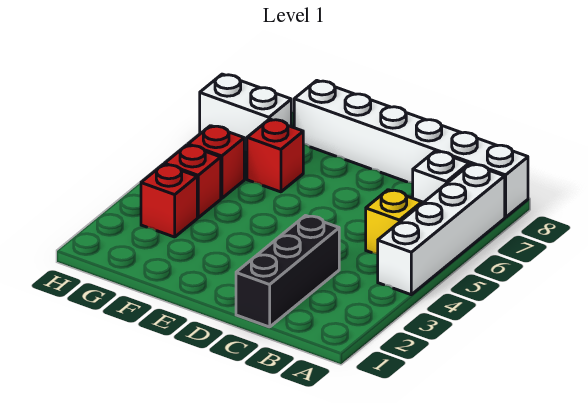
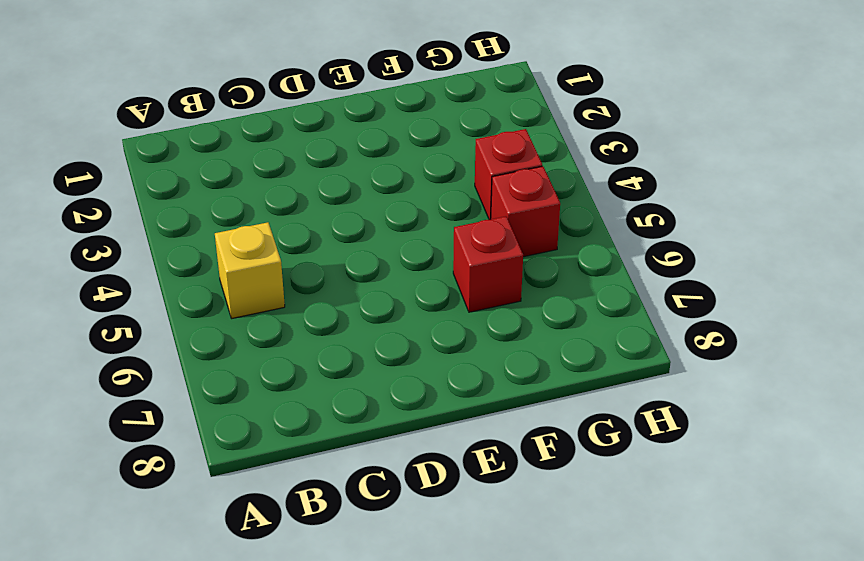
none -> white 1x4 brick [378,164,505,295]
none -> white 1x6 brick [294,81,528,217]

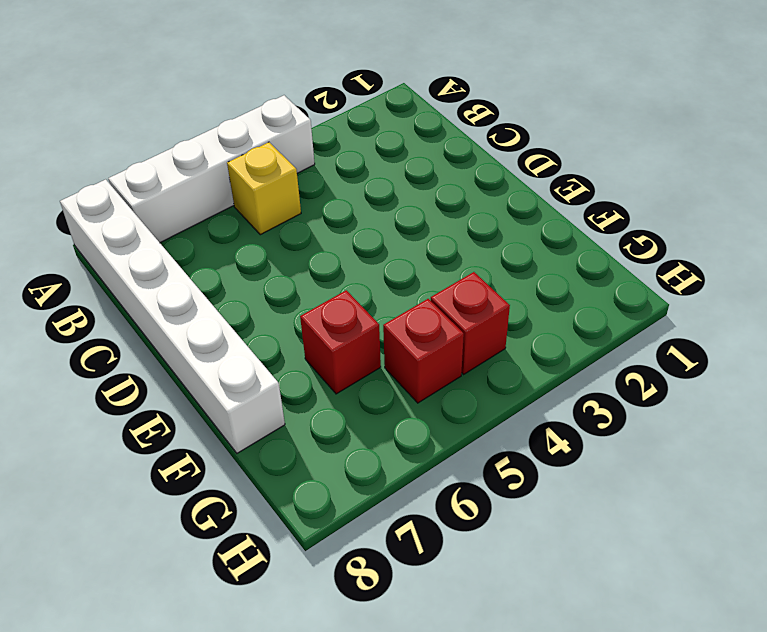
none -> white 1x1 brick [413,151,469,203]
none -> black 1x3 brick [236,216,339,327]

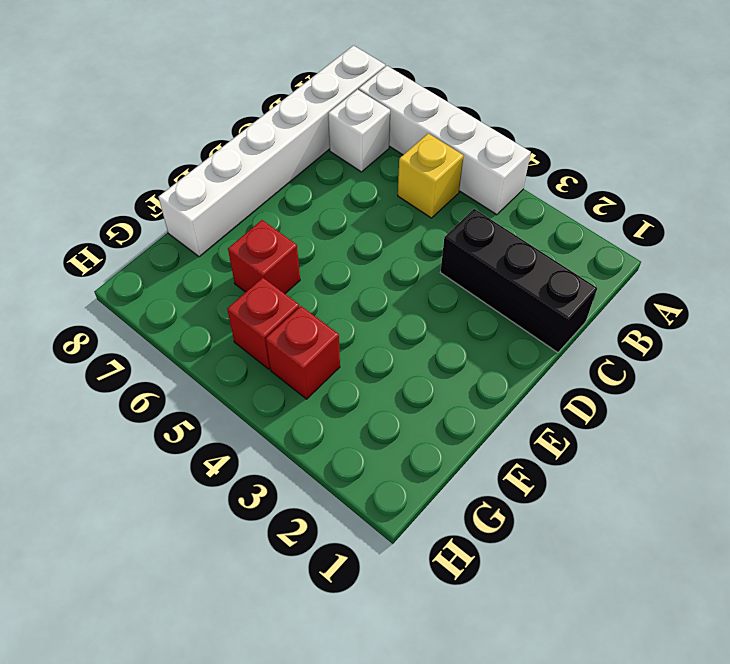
none -> red 1x1 brick [141,164,197,237]
none -> white 1x2 brick [200,74,291,151]

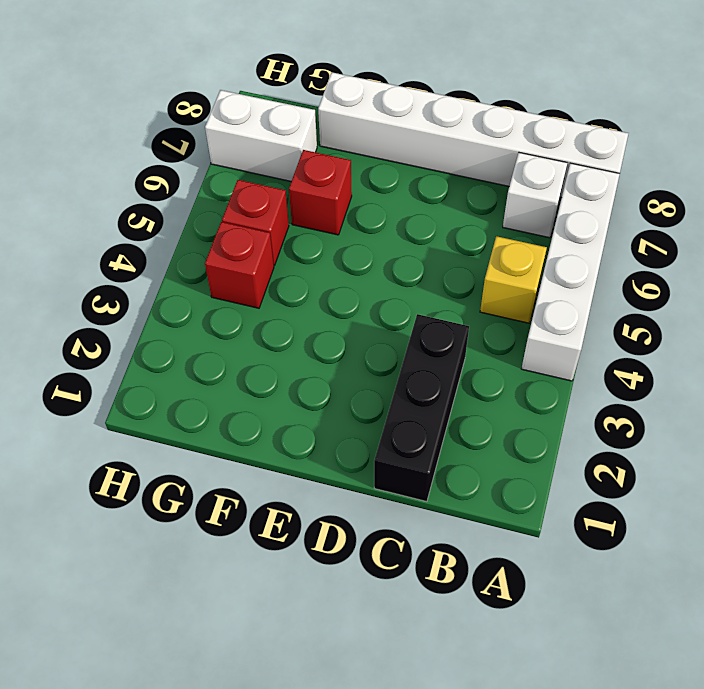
none -> red 1x1 brick [141,164,197,237]

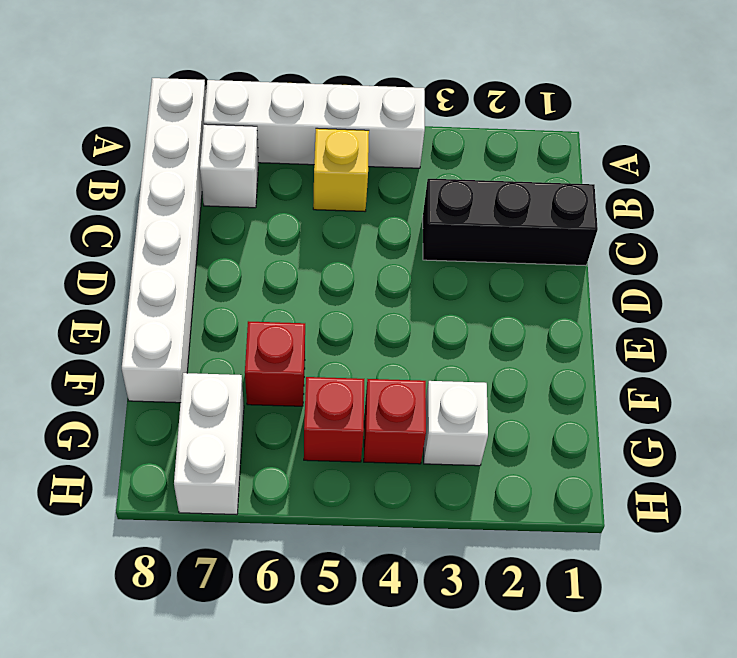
white 1x1 brick [424,381,488,466] -> red 1x1 brick [141,164,197,237]

